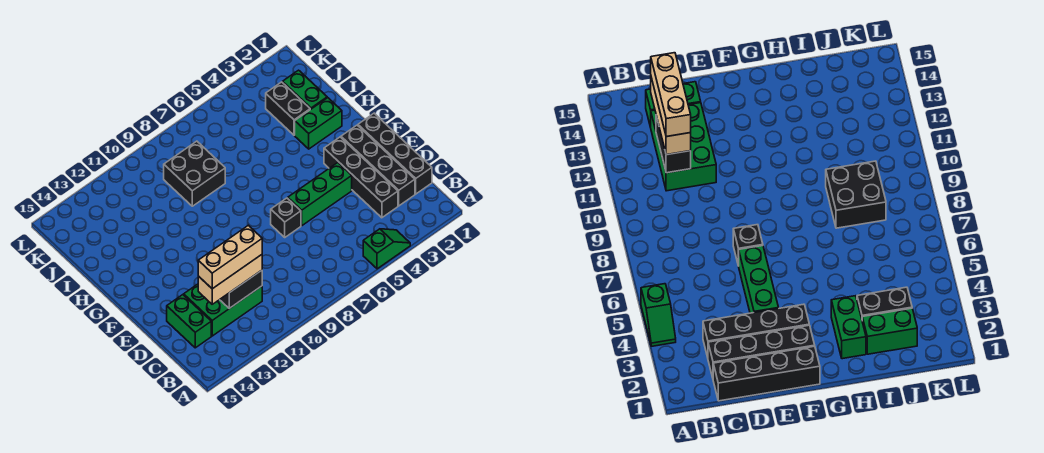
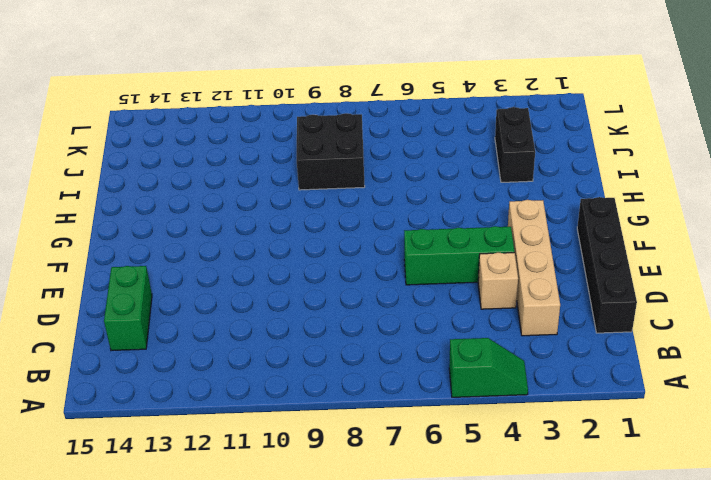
tan 1x4 brick [508,200,560,336] -> black 1x4 brick [324,137,398,218]
tan 1x1 brick [478,252,518,309] -> none
none -> black 1x4 brick [341,125,415,206]
none -> green 2x3 brick [184,284,262,336]
none -> black 1x1 brick [271,198,301,237]

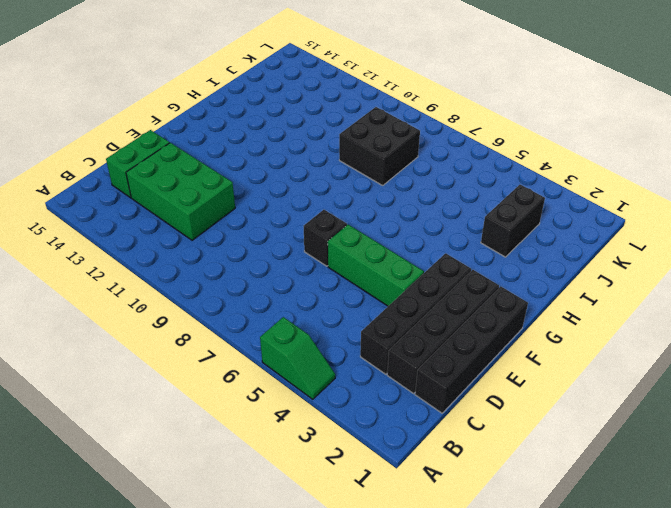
none -> green 1x2 brick [295,98,342,149]
none -> green 1x2 brick [283,70,327,110]
none -> black 1x2 brick [220,270,262,308]

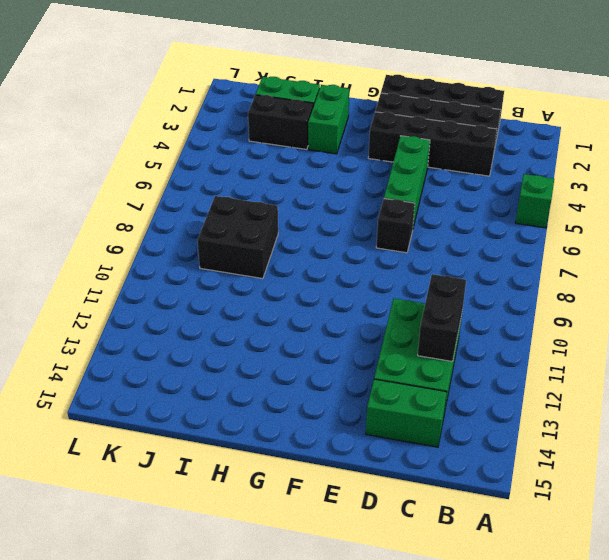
none -> tan 1x3 brick [198,255,262,304]
none -> tan 1x3 brick [198,225,262,289]

